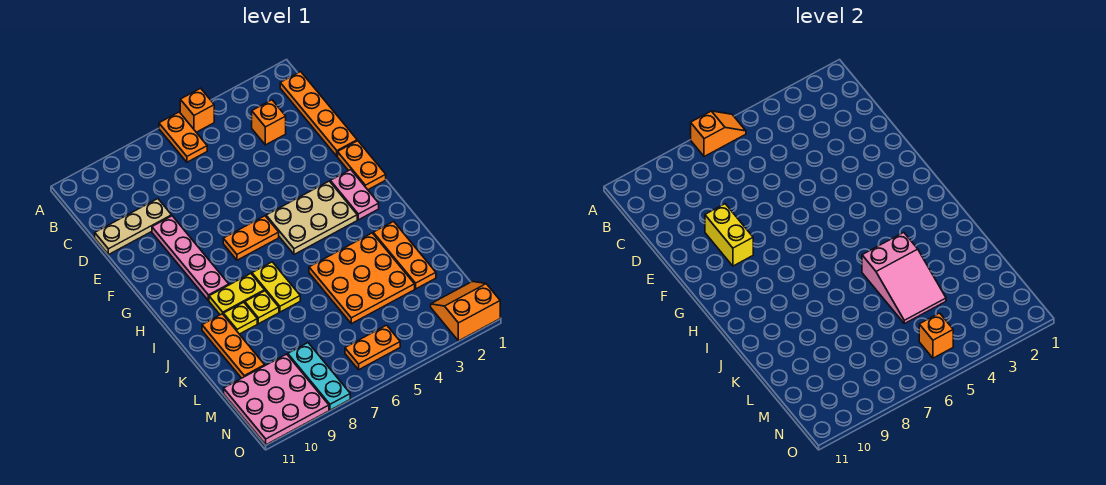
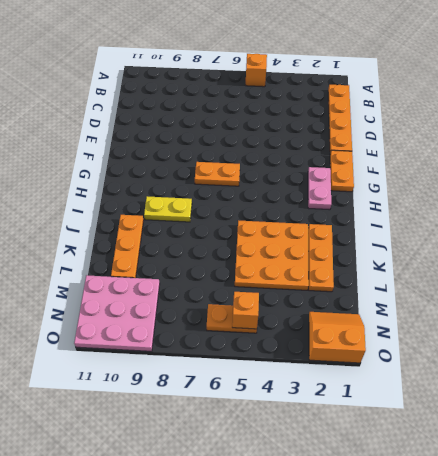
none -> orange 1x2 plate [159,112,207,162]
none -> orange 1x1 brick [252,100,286,145]
none -> tan 1x3 plate [95,199,172,255]

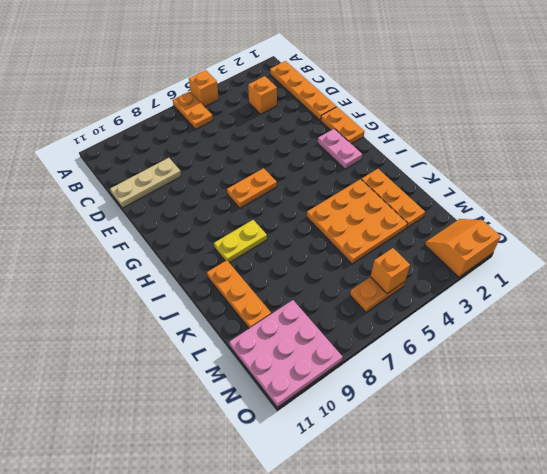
none -> pink 1x4 plate [152,216,229,301]
none -> tan 2x3 plate [266,181,357,254]
none -> yellow 1x2 plate [252,262,300,312]

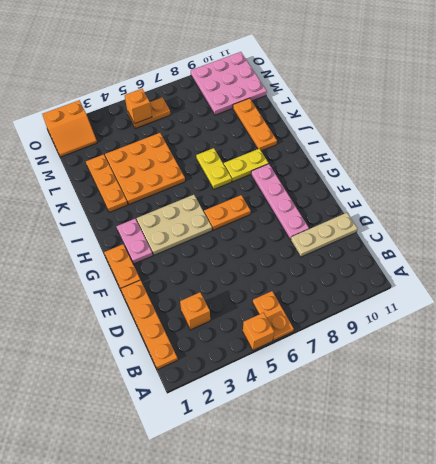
none -> yellow 1x1 plate [245,291,279,324]
none -> yellow 1x1 plate [223,302,257,334]
none -> cyan 1x3 plate [288,343,350,410]

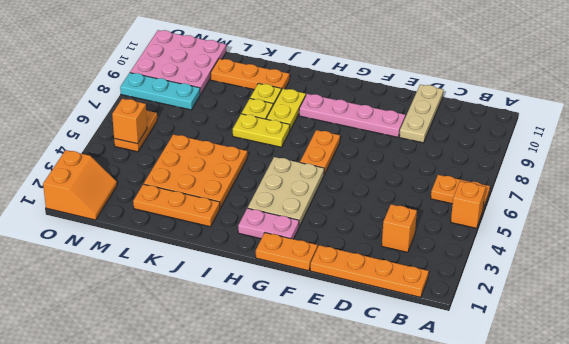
none -> orange 1x2 slope [691,111,746,157]
none -> yellow 1x2 brick [705,204,753,266]
none -> pink 2x3 slope [862,232,946,324]

